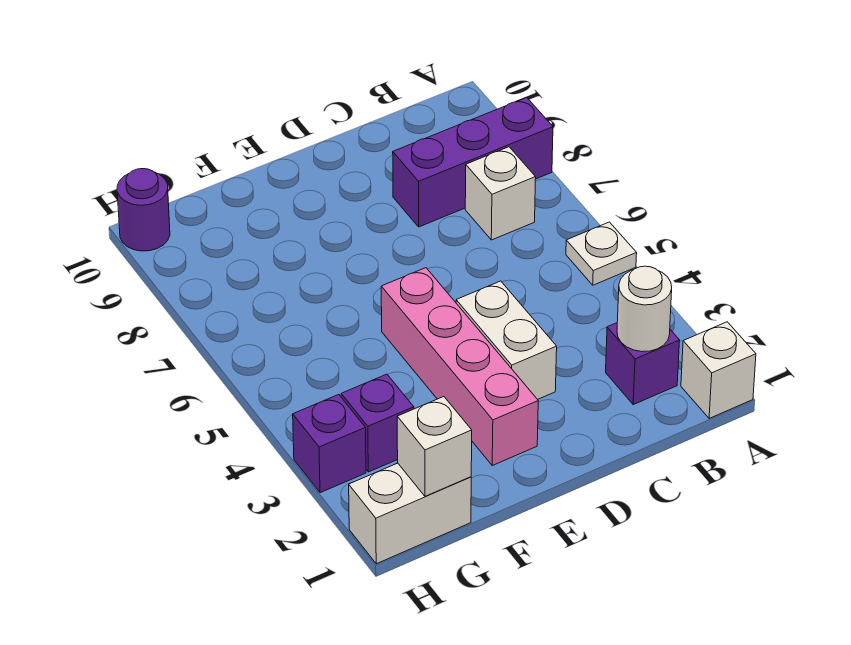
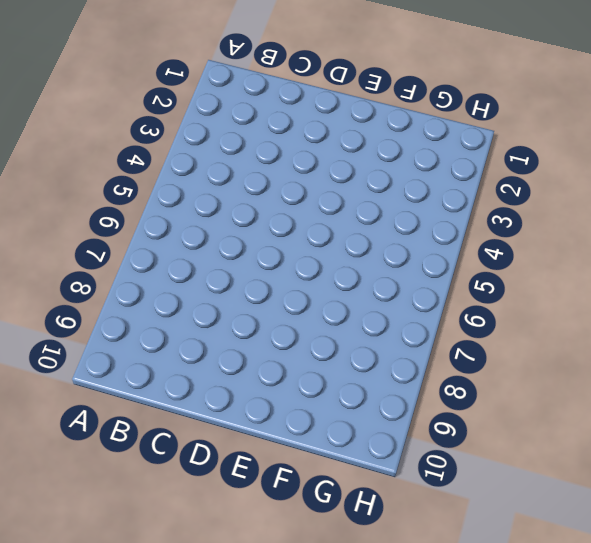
none -> white 1x1 brick [681,322,756,419]
none -> white 1x1 plate [566,222,637,285]
none -> purple 1x3 brick [393,98,553,227]

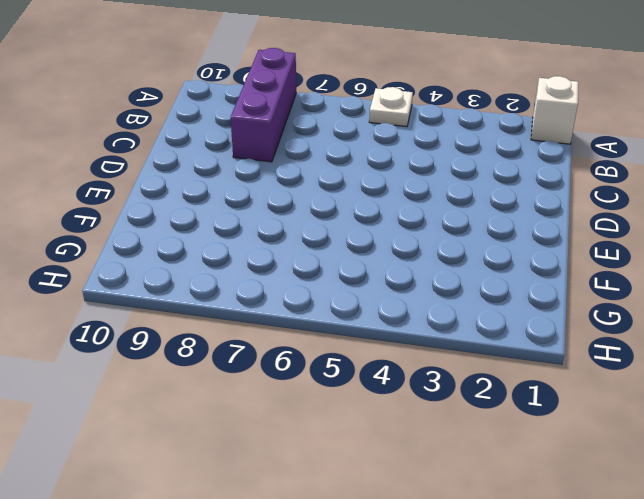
none -> purple 1x1 brick [606,323,680,404]
none -> white 1x1 brick [465,147,536,240]
none -> white 1x2 brick [456,281,557,399]

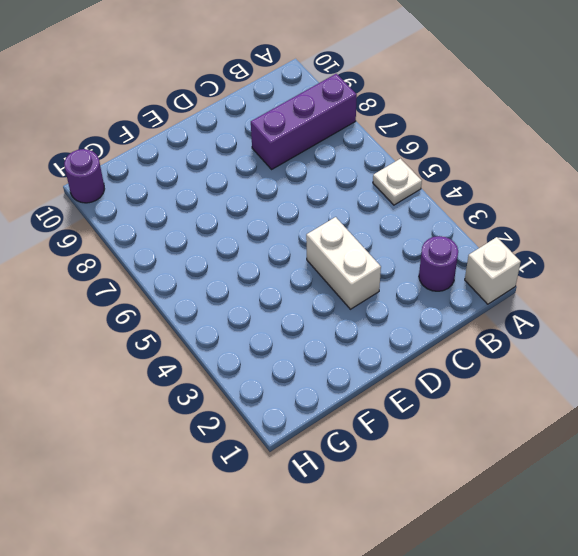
purple 1x1 round brick [419,236,458,291] -> purple 1x1 brick [606,323,680,404]
none -> white 1x1 brick [465,147,536,240]
none -> pink 1x4 brick [381,268,538,465]
none -> white 1x2 brick [349,463,471,564]

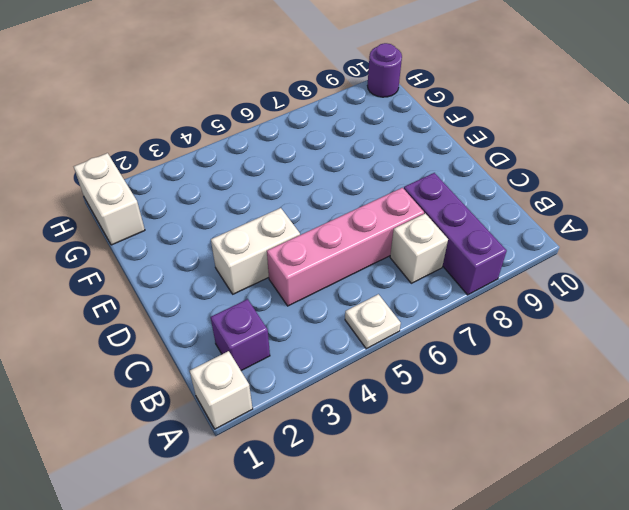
pink 1x4 brick [267,188,424,306] -> pink 1x4 brick moved to [381,268,538,465]
none -> purple 1x1 brick [341,374,414,472]
none -> purple 1x1 brick [293,395,366,493]
none -> white 1x1 round brick [617,266,672,352]

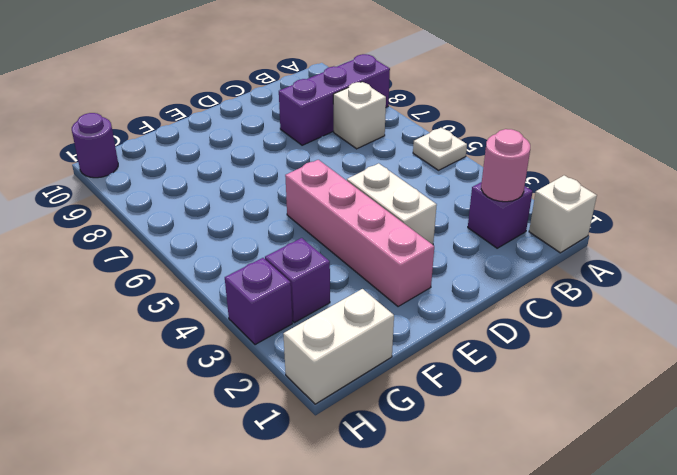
pink 1x1 round brick [481,129,530,202] -> white 1x1 round brick [617,266,672,352]
none -> white 1x1 brick [397,397,472,497]

